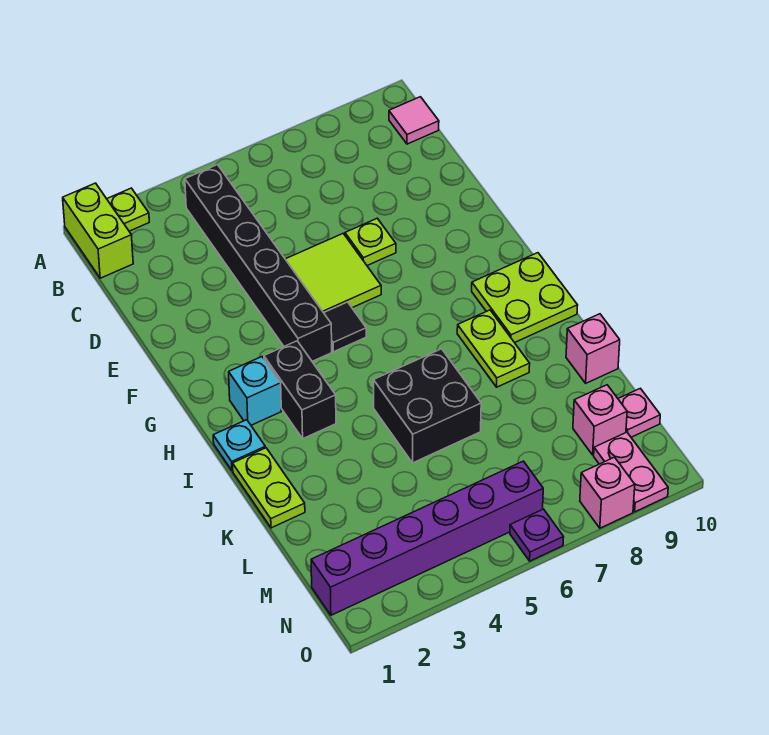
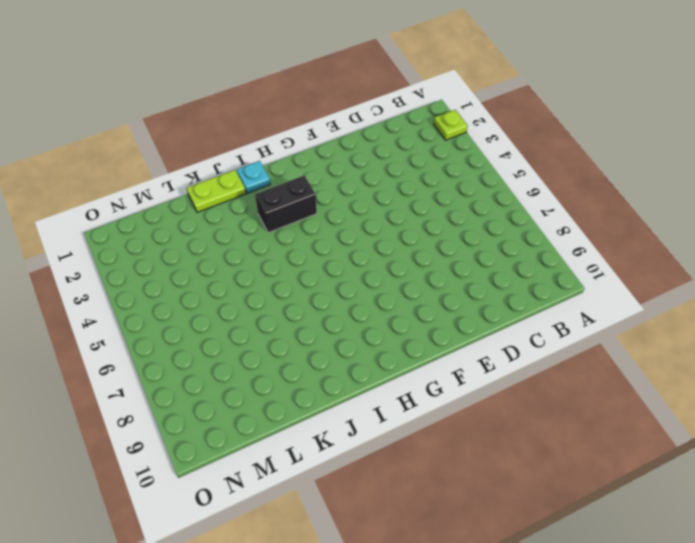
none -> lime 1x2 brick [63,183,133,278]
none -> black 1x6 brick [185,165,332,361]
none -> pink 1x1 tile [389,97,439,144]

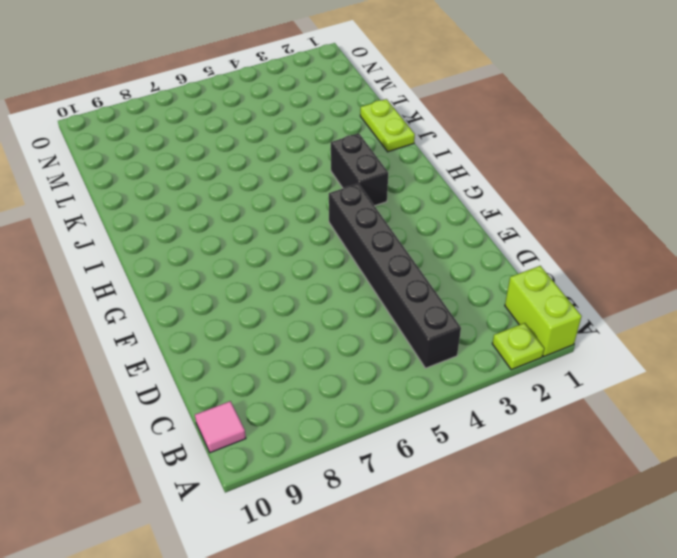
none -> lime 2x2 tile [285,234,381,313]
none -> lime 1x1 plate [345,218,396,266]
none -> black 1x1 tile [324,302,366,352]

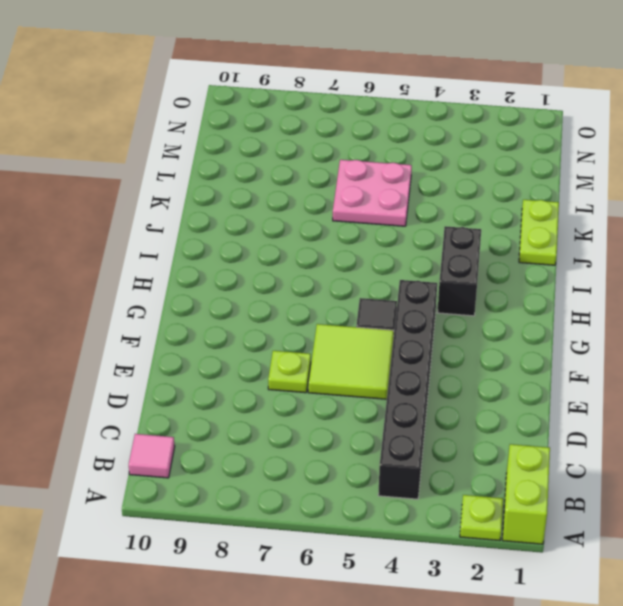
pink 2x2 plate [333,160,412,226] -> black 2x2 brick [374,349,481,463]
none -> cyan 1x1 brick [229,357,281,425]
none -> lime 2x2 plate [472,253,578,343]
none -> cyan 1x1 plate [213,420,265,471]

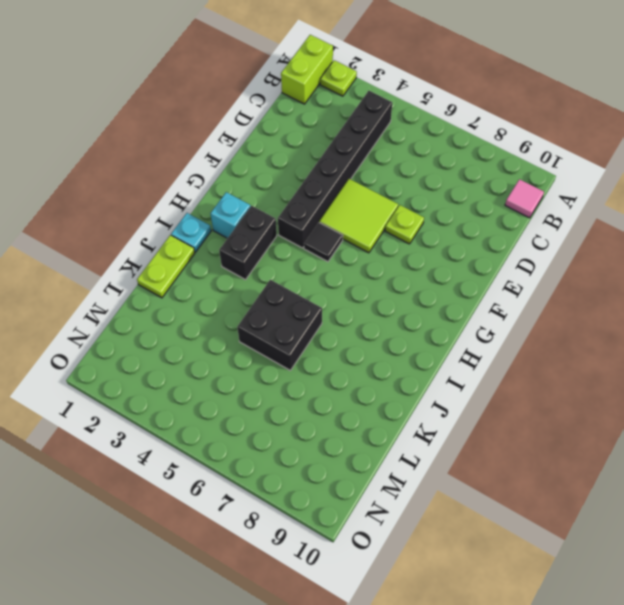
none -> lime 2x2 plate [472,253,578,343]
none -> lime 1x2 plate [457,310,530,387]
none -> pink 1x1 brick [566,314,620,383]

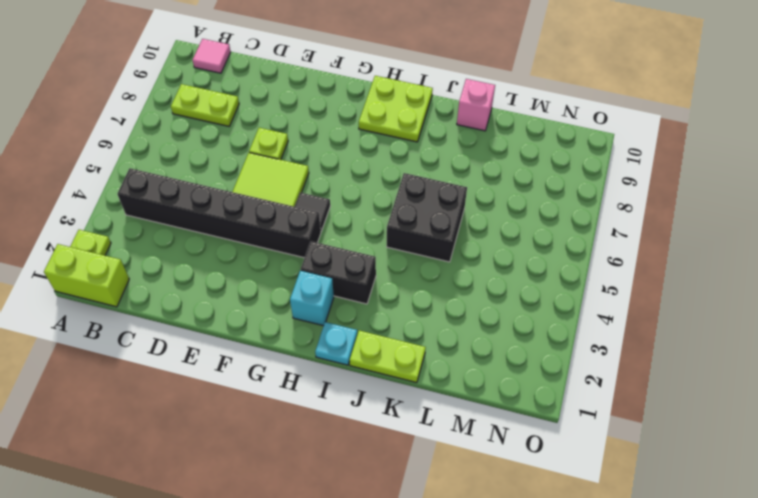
lime 1x2 plate [171,84,239,126] -> lime 1x2 plate moved to [457,310,530,387]
none -> pink 1x1 brick [573,385,627,455]
none -> pink 1x1 plate [618,388,660,437]
none -> purple 1x6 brick [311,461,543,615]

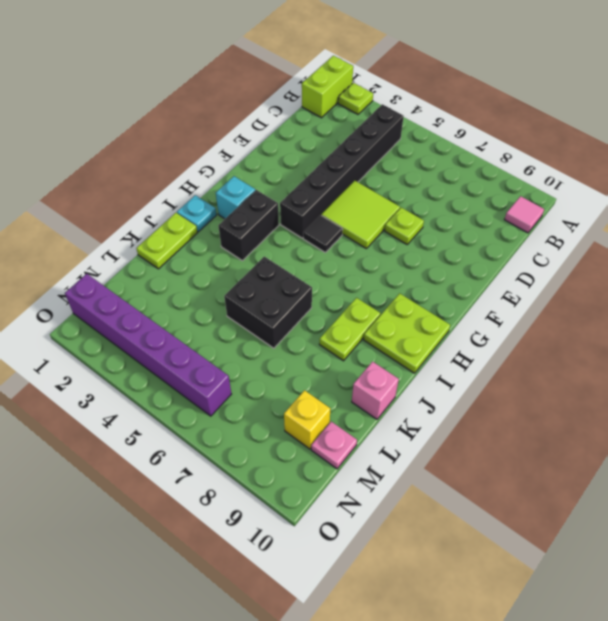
yellow 1x1 brick [284,390,330,449] -> pink 1x1 brick [573,385,627,455]
none -> pink 1x2 plate [594,432,668,512]
none -> purple 1x1 plate [510,509,564,561]
none -> pink 1x1 brick [580,457,635,528]

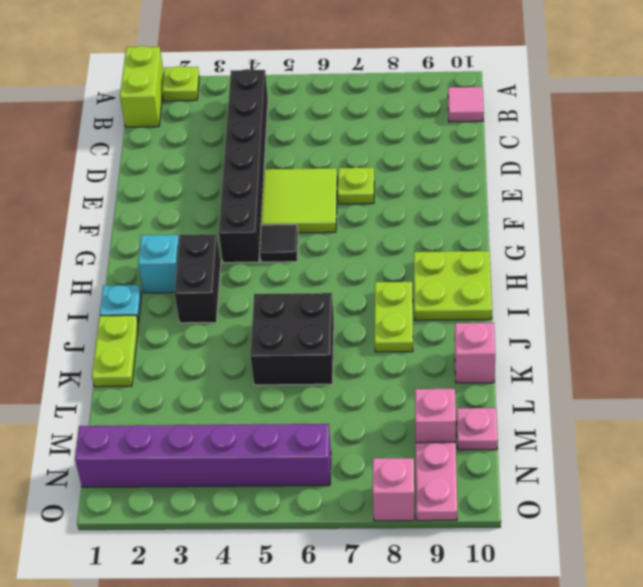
none -> purple 1x1 plate [510,509,564,561]

